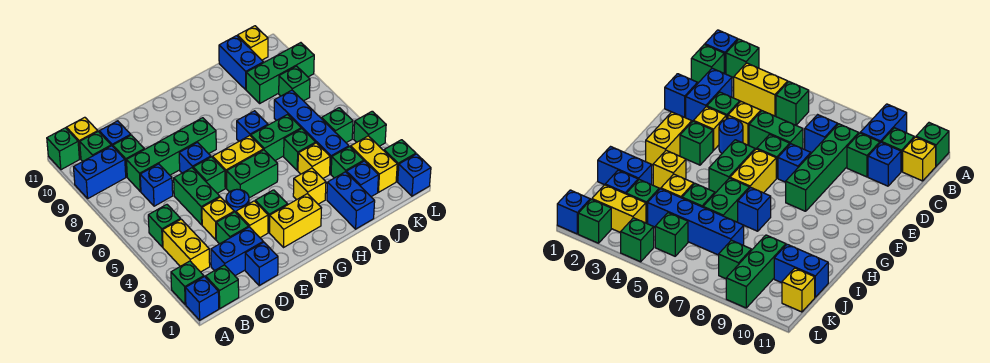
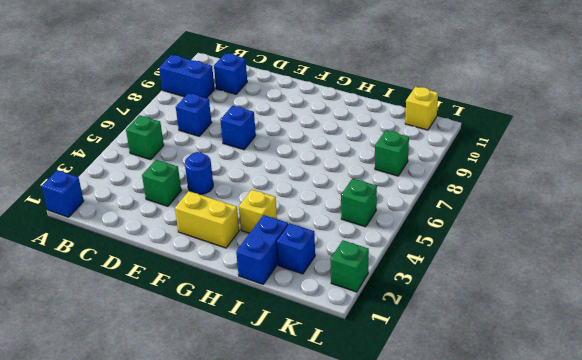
none -> green 1x1 brick [171,261,204,305]
none -> green 1x1 brick [47,128,79,170]
none -> green 1x1 brick [206,265,239,308]
none -> yellow 1x2 brick [162,219,210,272]

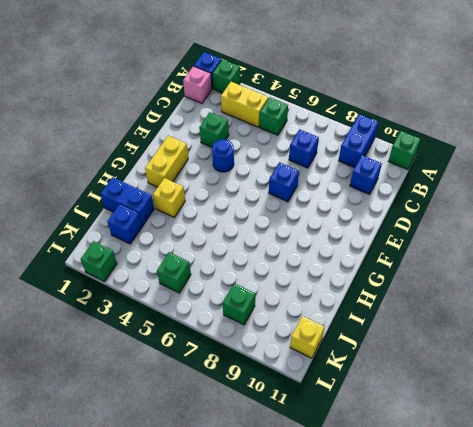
pink 1x1 brick [183,66,212,103] -> green 1x1 brick [206,265,239,308]
none -> green 1x1 brick [80,131,111,161]
none -> yellow 1x1 brick [66,117,98,159]
none -> blue 1x2 brick [211,227,263,276]
none -> green 1x4 brick [126,118,216,192]

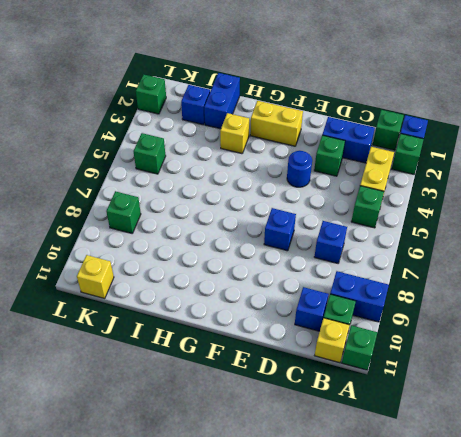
none -> green 1x4 brick [126,118,216,192]
none -> green 1x1 brick [113,135,144,177]
none -> blue 1x1 brick [245,242,278,285]
none -> yellow 1x1 brick [202,197,234,240]

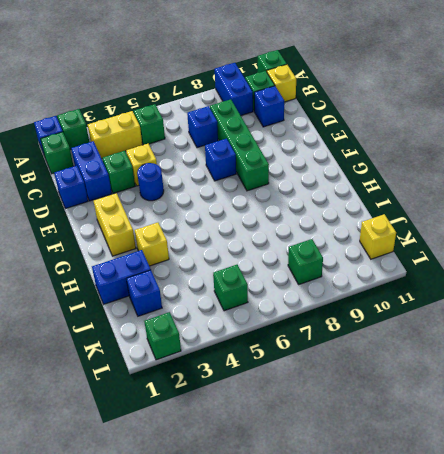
none -> green 1x1 brick [113,135,144,177]
none -> green 1x2 brick [174,168,220,225]
none -> yellow 1x1 brick [236,201,268,238]
none -> green 1x1 brick [193,157,225,193]

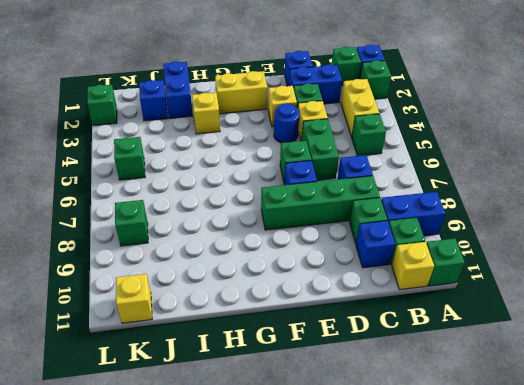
none -> green 1x1 brick [255,190,288,232]
none -> green 1x2 brick [227,150,278,198]
none -> yellow 1x2 brick [212,136,263,188]
none -> green 1x2 brick [251,115,301,161]

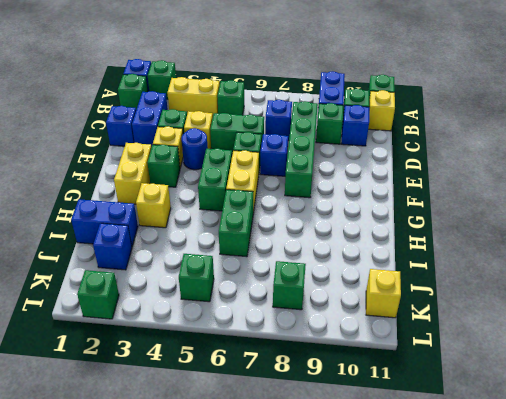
none -> blue 1x1 brick [237,111,268,141]
none -> yellow 1x1 brick [298,143,330,178]
none -> green 1x1 brick [284,129,316,170]
none -> green 1x1 brick [331,147,364,178]

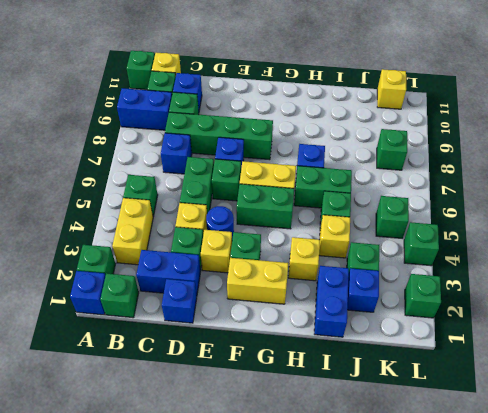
none -> blue 1x4 brick [274,90,349,174]
none -> green 1x3 brick [246,43,314,103]
none -> blue 1x2 brick [219,36,263,90]
none -> yellow 1x2 brick [351,136,397,192]

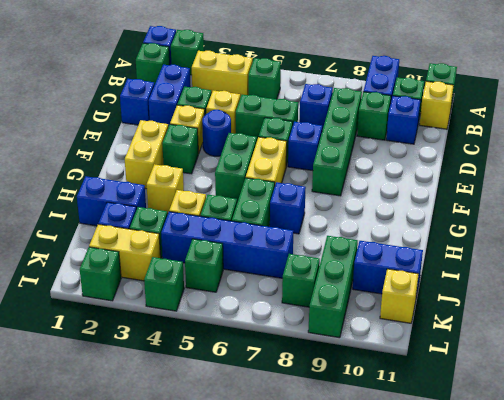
none -> blue 1x1 brick [398,154,431,196]

